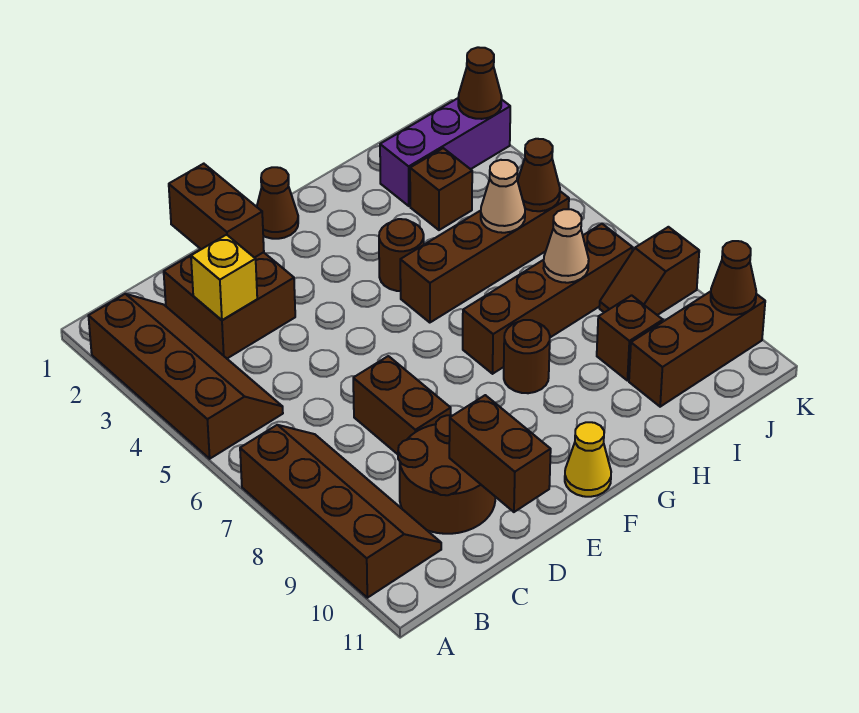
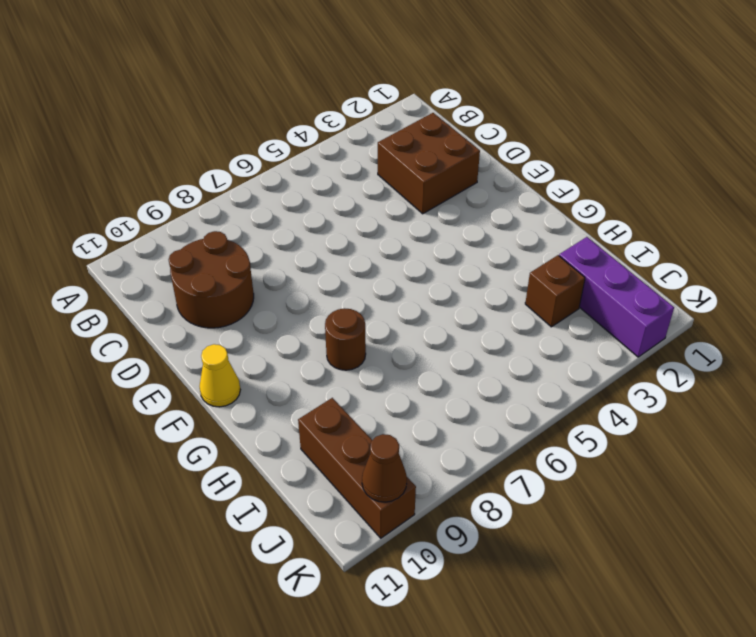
none -> brown 2x4 slope [89,294,283,459]
none -> brown 2x4 slope [240,425,441,598]
none -> brown 1x2 brick [353,356,451,454]

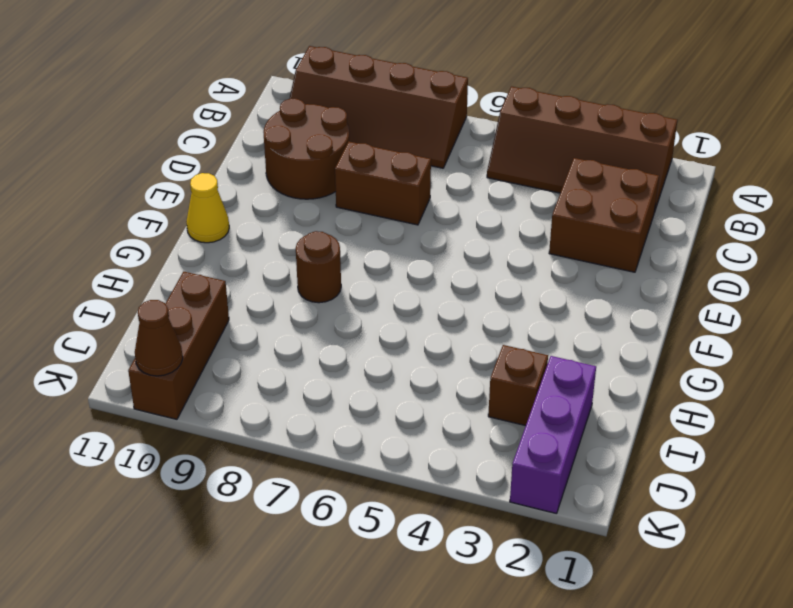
none -> brown 1x1 cone [257,167,298,239]
none -> brown 1x1 round brick [379,219,424,291]
none -> brown 1x4 brick [400,191,569,323]

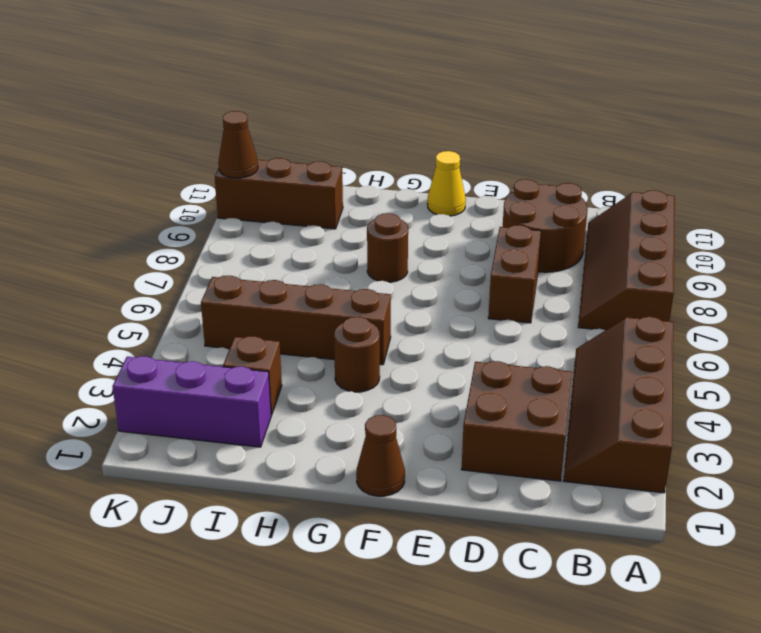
none -> brown 1x4 brick [463,224,633,374]
none -> brown 1x1 brick [597,295,663,381]
none -> brown 1x2 slope [599,227,699,315]

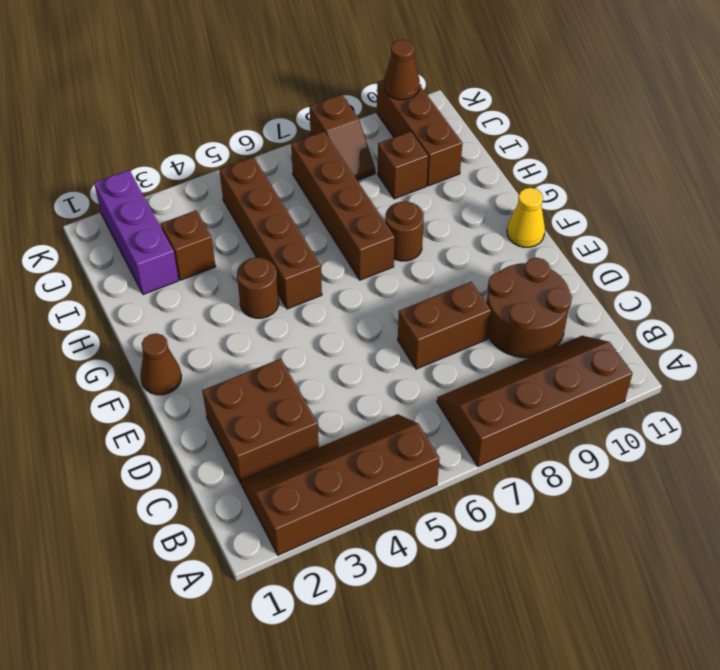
none -> yellow 1x1 brick [191,235,257,320]
none -> brown 1x2 brick [169,164,264,258]
none -> brown 1x2 brick [449,395,551,512]

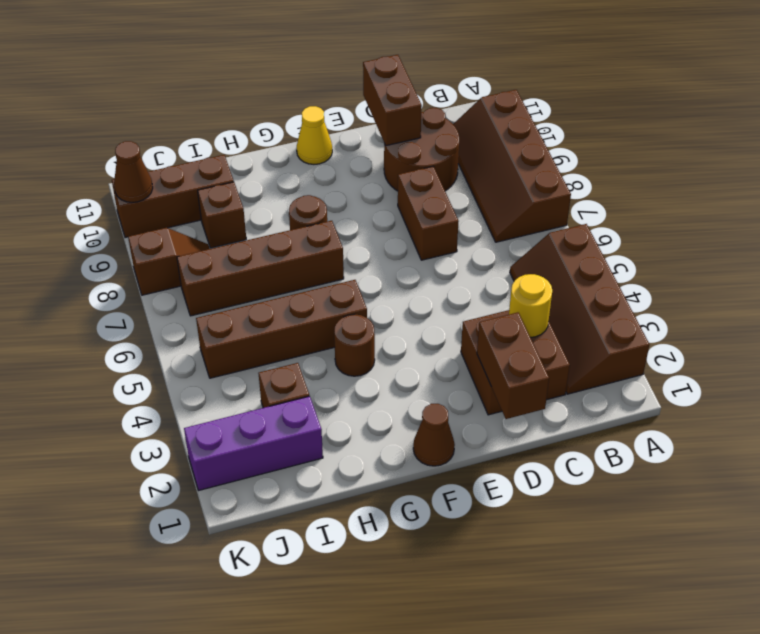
yellow 1x1 round brick [509,274,552,337] -> yellow 1x1 brick [191,235,257,320]
none -> tan 1x1 cone [481,160,525,233]
none -> tan 1x1 cone [544,209,589,283]
none -> brown 1x1 cone [518,139,560,211]

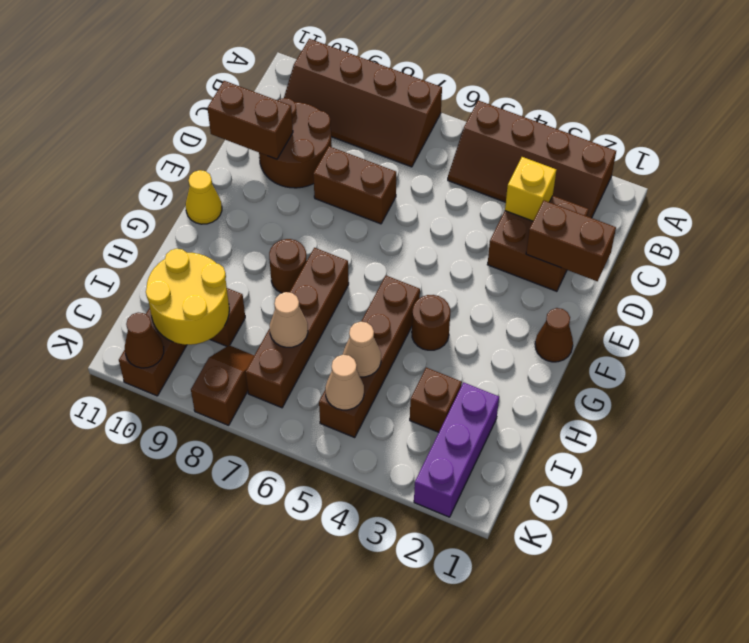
yellow 2x2 round brick [146,249,229,345] -> none
tan 1x1 cone [325,355,364,410] -> brown 1x1 cone [518,139,560,211]
none -> brown 1x1 cone [458,47,502,119]

